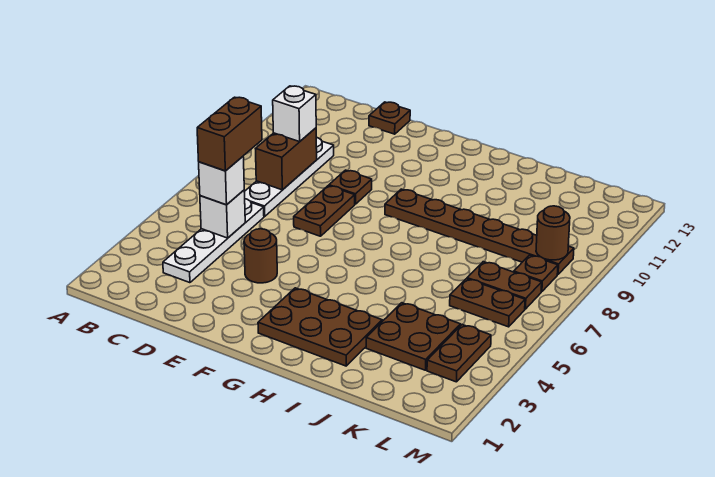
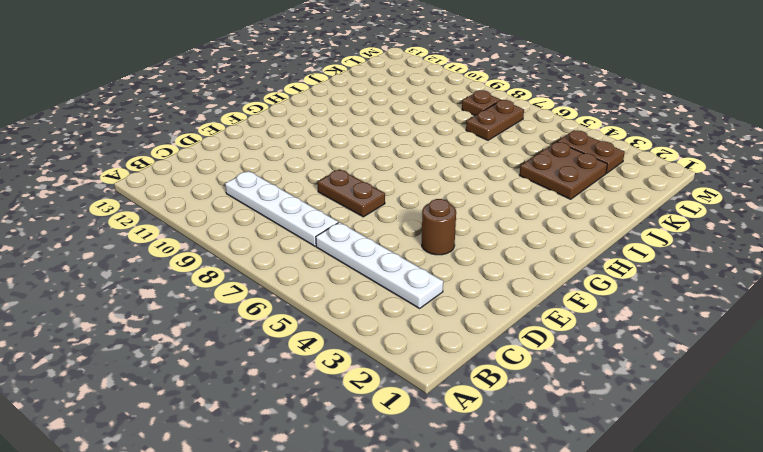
none -> brown 1x1 plate [369,102,410,134]
none -> brown 1x1 plate [329,170,372,204]
none -> brown 2x3 plate [258,288,382,366]

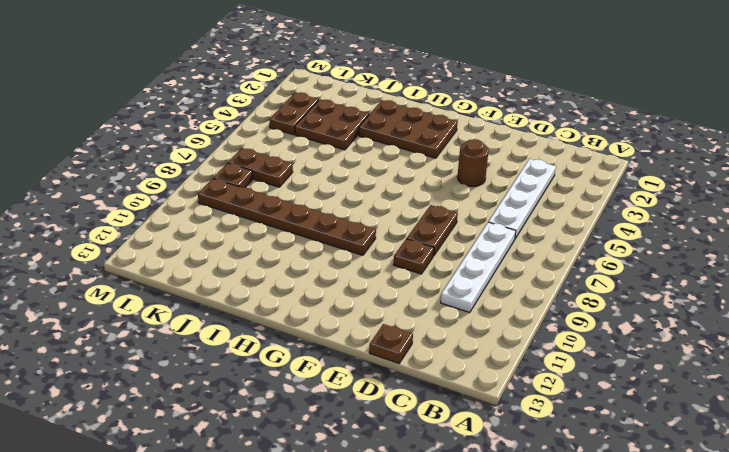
none -> brown 1x2 plate [450,279,525,327]
none -> white 1x1 brick [200,190,245,238]
none -> brown 1x2 brick [256,128,317,190]

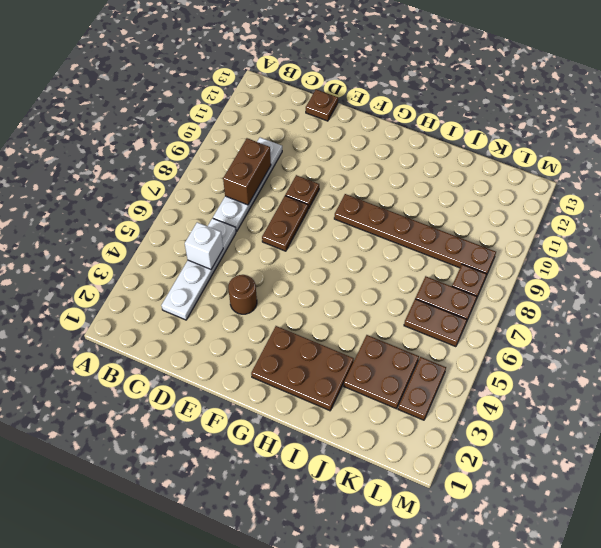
none -> brown 1x1 round brick [536,206,570,260]
none -> white 1x1 brick [199,157,244,205]
none -> white 1x1 brick [273,86,316,142]

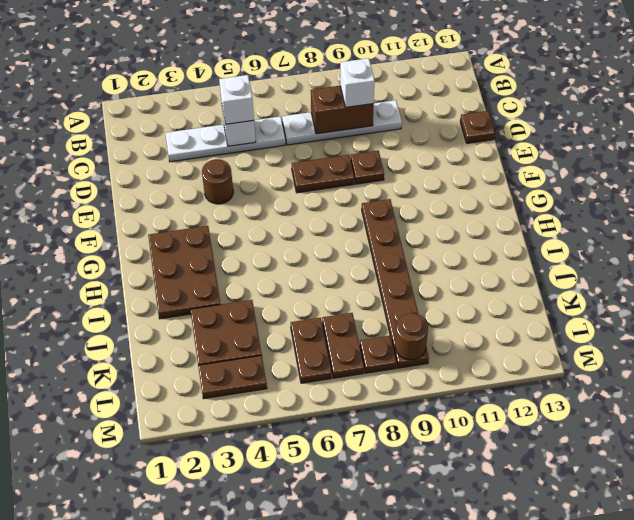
none -> brown 1x2 brick [197,97,262,171]

